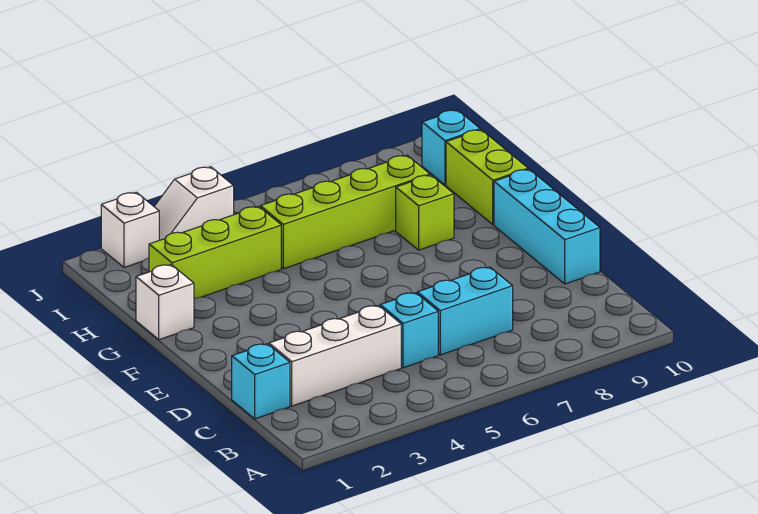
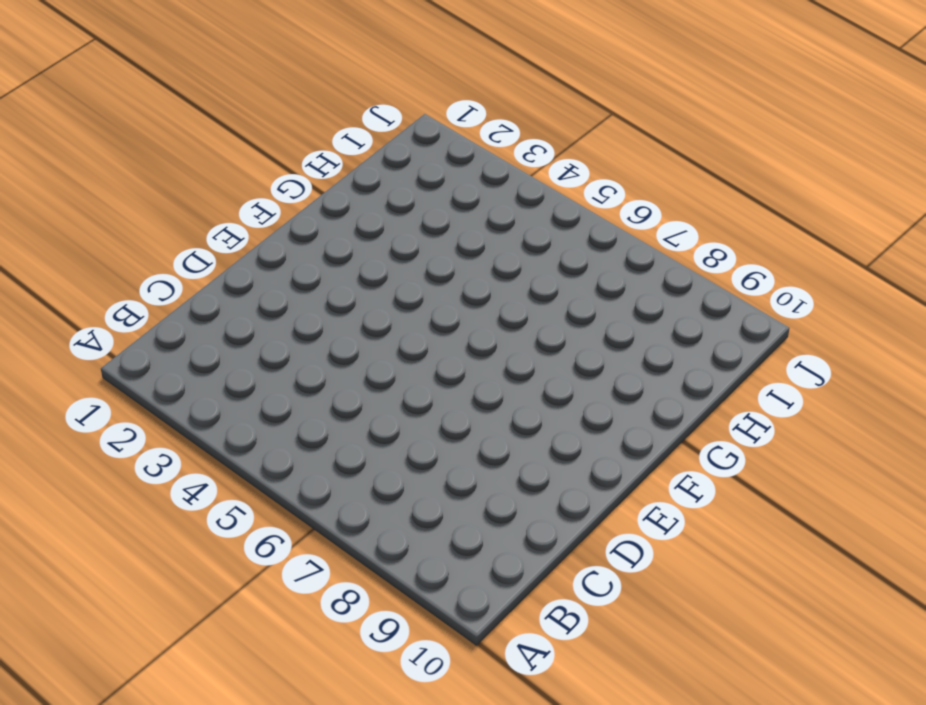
none -> cyan 1x1 brick [232,344,290,419]
none -> white 1x3 brick [269,305,401,406]
none -> cyan 1x1 brick [380,293,438,368]

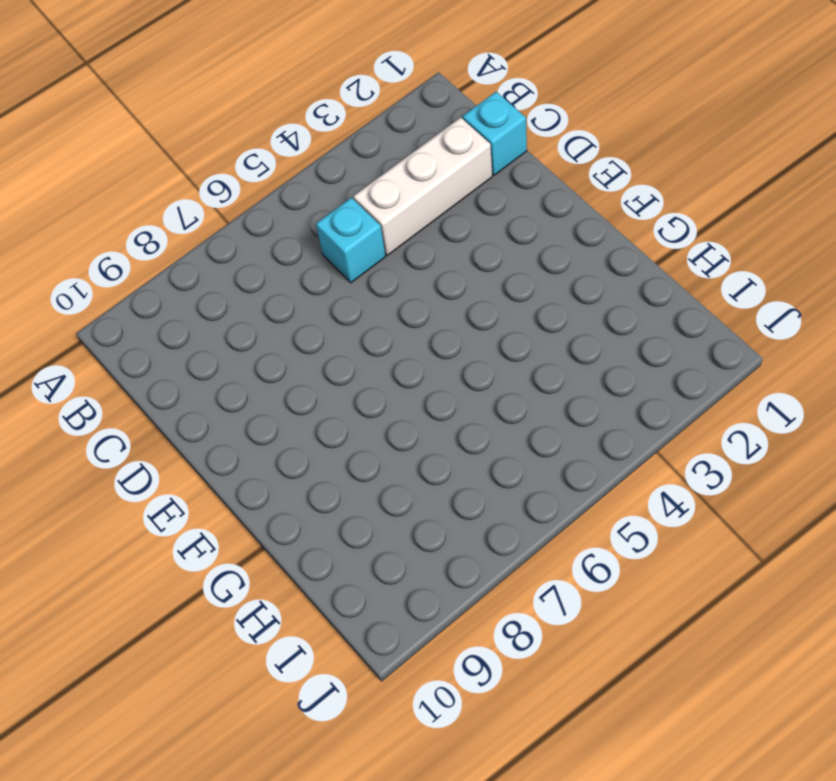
none -> cyan 1x2 brick [417,267,513,355]
none -> cyan 1x3 brick [494,169,600,284]
none -> white 1x1 brick [136,265,194,340]

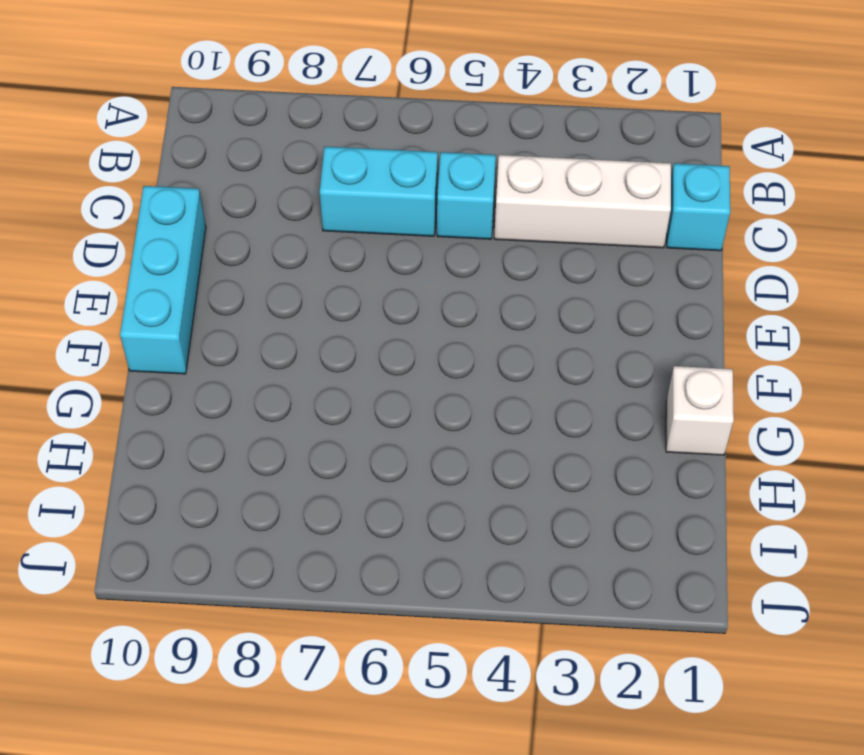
none -> lime 1x1 brick [396,175,454,250]
none -> lime 1x2 brick [446,130,528,225]
none -> lime 1x3 brick [149,206,281,298]

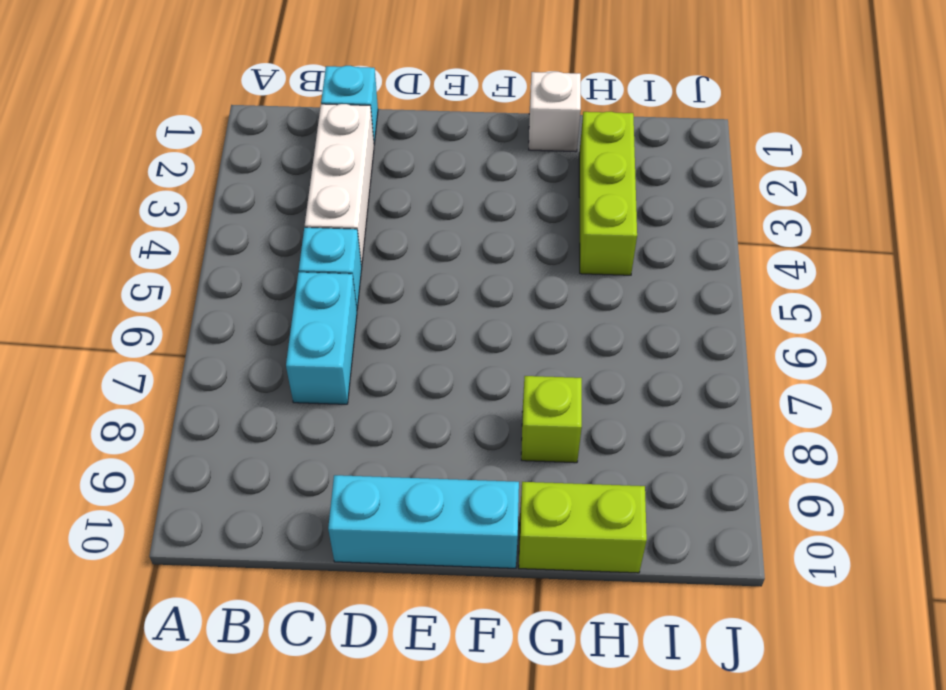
none -> lime 1x4 brick [260,155,430,269]
none -> cyan 1x1 brick [422,110,480,185]
none -> white 1x1 brick [101,192,159,267]

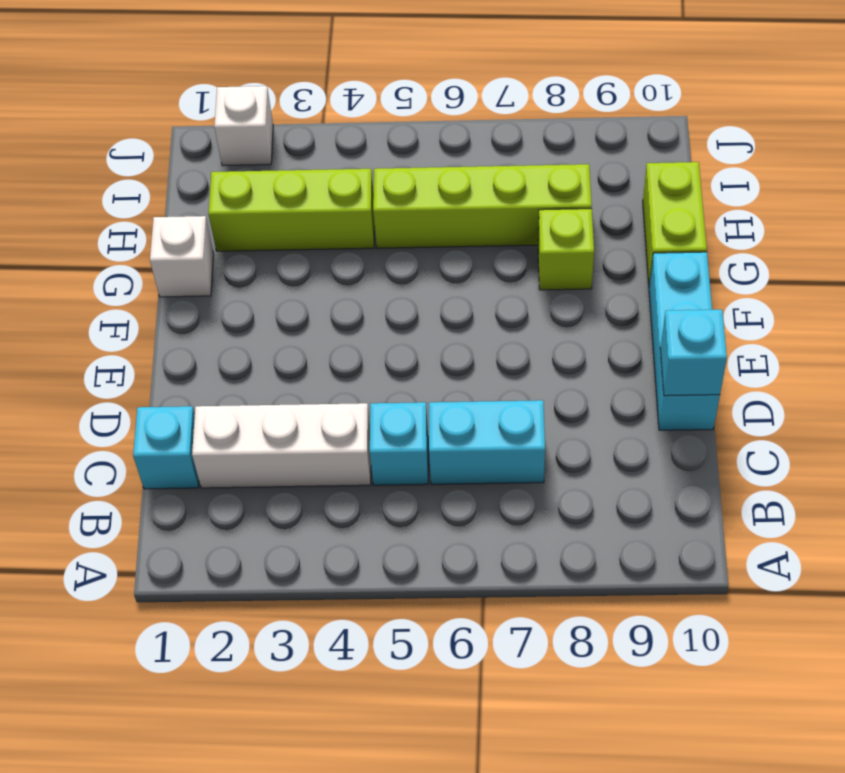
cyan 1x1 brick [660,310,727,396] -> cyan 1x1 brick moved to [422,110,480,185]
none -> white 1x2 slope [154,167,234,240]

